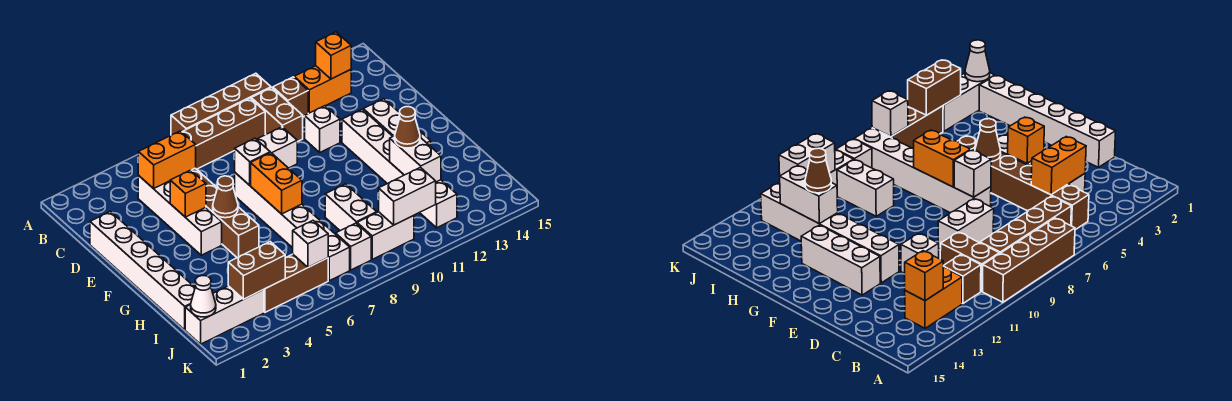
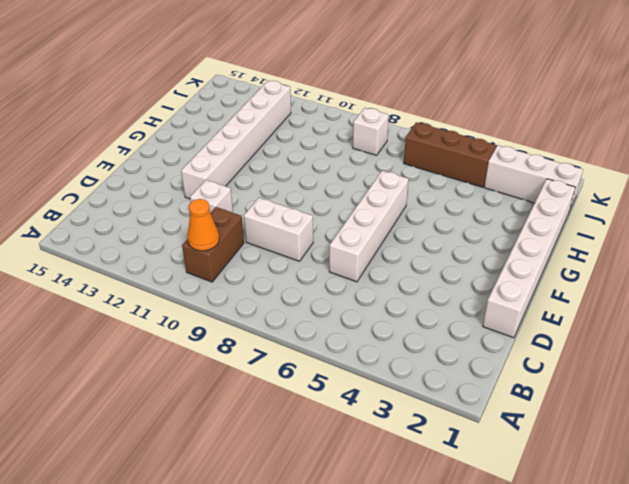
orange 1x1 cone [187,199,219,251] -> none
white 1x4 brick [329,171,409,282] -> white 1x4 brick moved to [138,176,222,255]
none -> brown 1x4 brick [171,73,271,135]
none -> brown 1x6 brick [191,168,259,258]
none -> brown 1x4 brick [182,98,265,169]
none -> brown 1x1 brick [273,77,308,117]

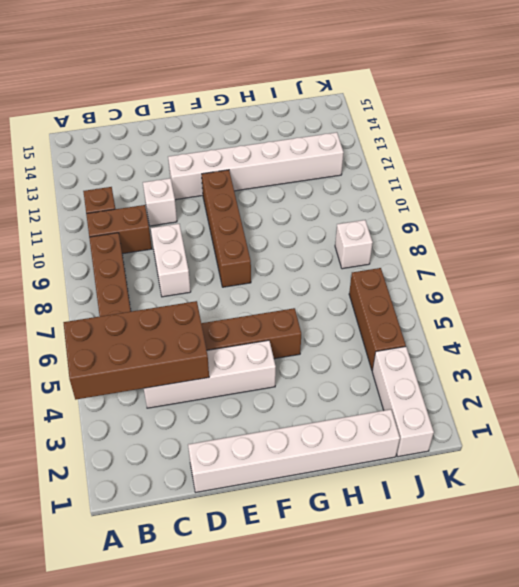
brown 2x4 brick [63,301,209,400] -> orange 1x2 brick [138,131,196,189]
brown 1x4 brick [202,170,251,287] -> brown 1x4 brick moved to [171,73,271,135]
none -> orange 1x2 brick [294,66,351,113]
none -> white 1x6 brick [235,173,350,281]
none -> white 1x3 brick [363,99,431,146]
none -> white 1x2 brick [325,184,377,231]

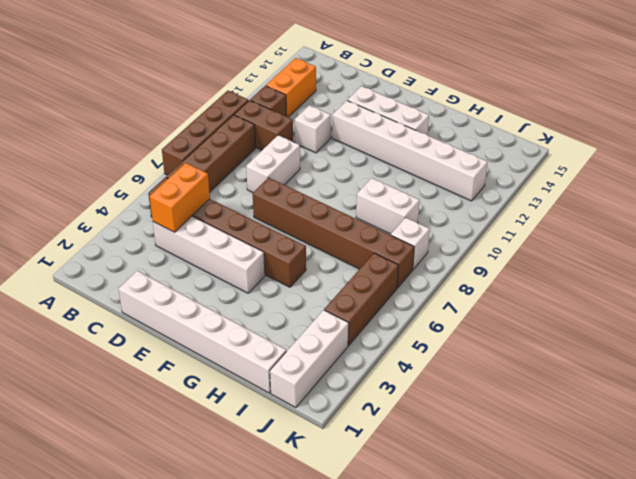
brown 1x6 brick [253,177,414,288] -> white 1x6 brick [235,173,350,281]
none -> white 1x2 brick [357,212,414,259]
none -> orange 1x1 brick [316,32,351,79]
none -> orange 1x1 brick [170,170,206,217]
none -> white 1x1 brick [235,138,270,185]

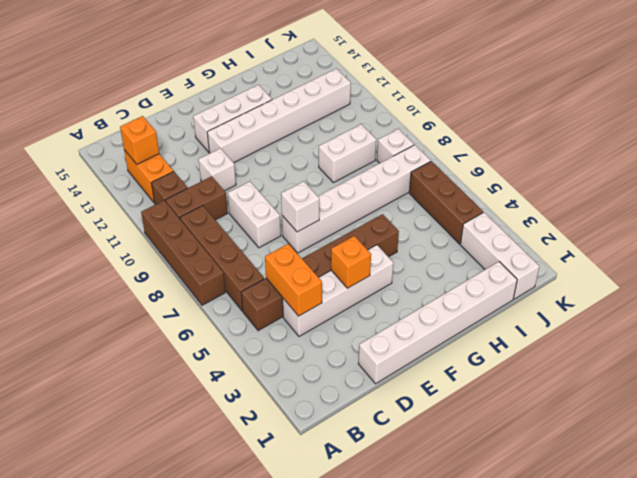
none -> white 1x2 brick [357,212,414,259]
none -> brown 1x1 cone [213,176,238,218]
none -> orange 1x2 brick [251,153,302,214]
none -> white 1x2 brick [390,136,441,182]

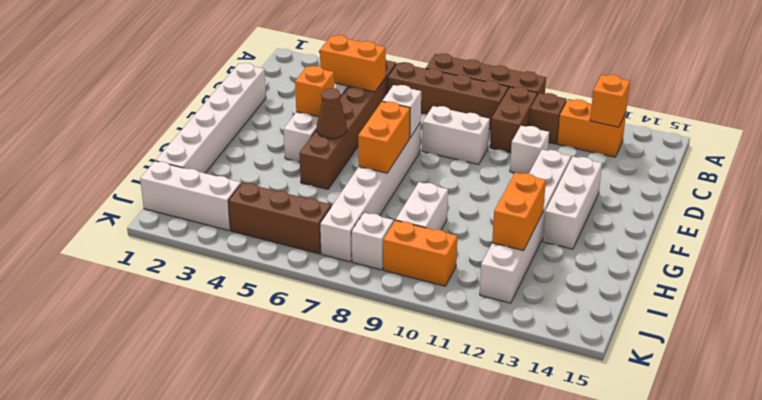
orange 1x2 brick [492,173,546,250] -> white 1x2 brick [390,136,441,182]
orange 1x2 brick [383,220,457,286] -> white 1x2 brick [357,212,414,259]
none -> white 1x1 cone [191,276,216,317]
none -> brown 1x2 brick [228,242,285,299]
none -> white 1x1 brick [293,221,328,267]
none -> white 1x2 brick [379,167,436,225]

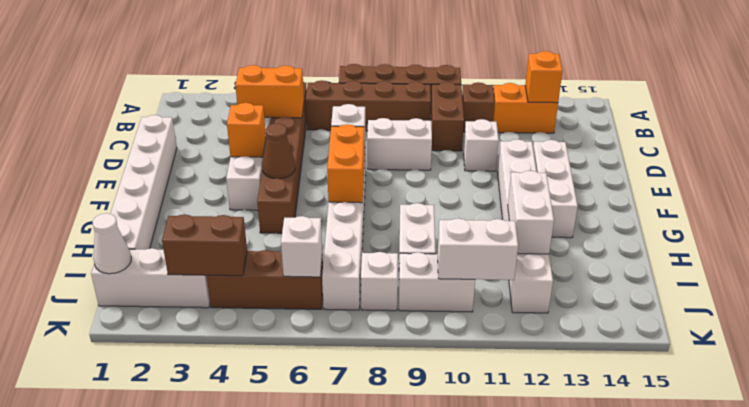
none -> brown 1x1 cone [395,107,420,148]

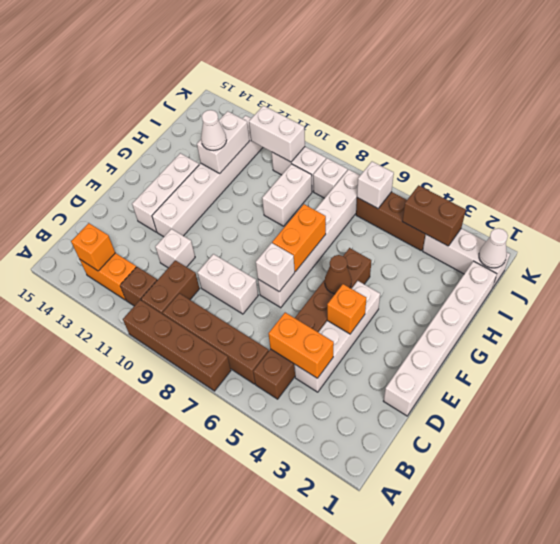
white 1x1 cone [201,110,226,150] -> brown 1x1 cone [395,107,420,148]

